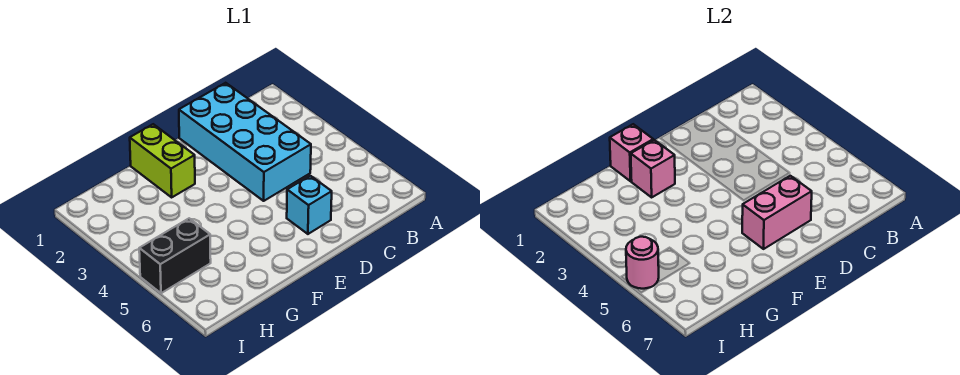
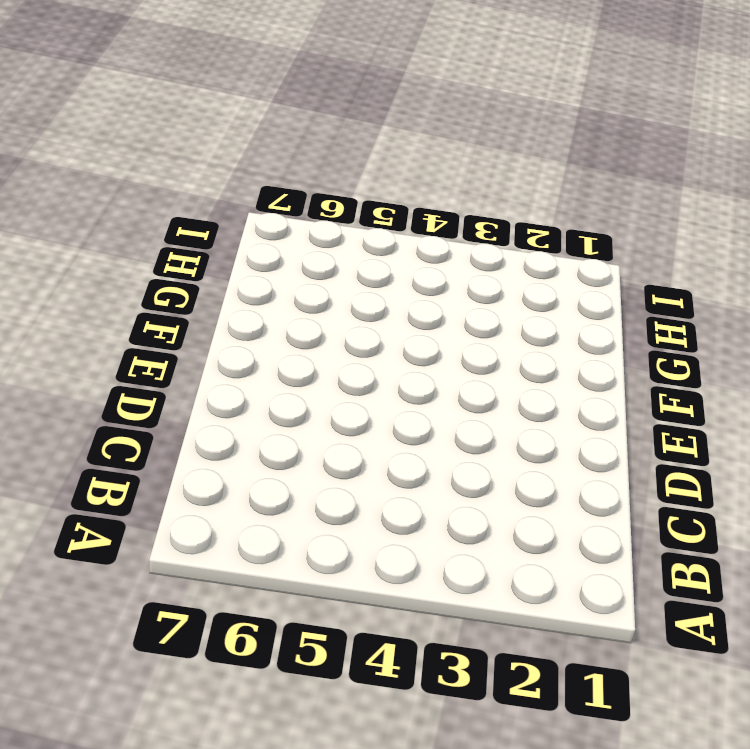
none -> cyan 2x4 brick [179,83,311,201]
none -> cyan 1x1 brick [287,176,332,234]

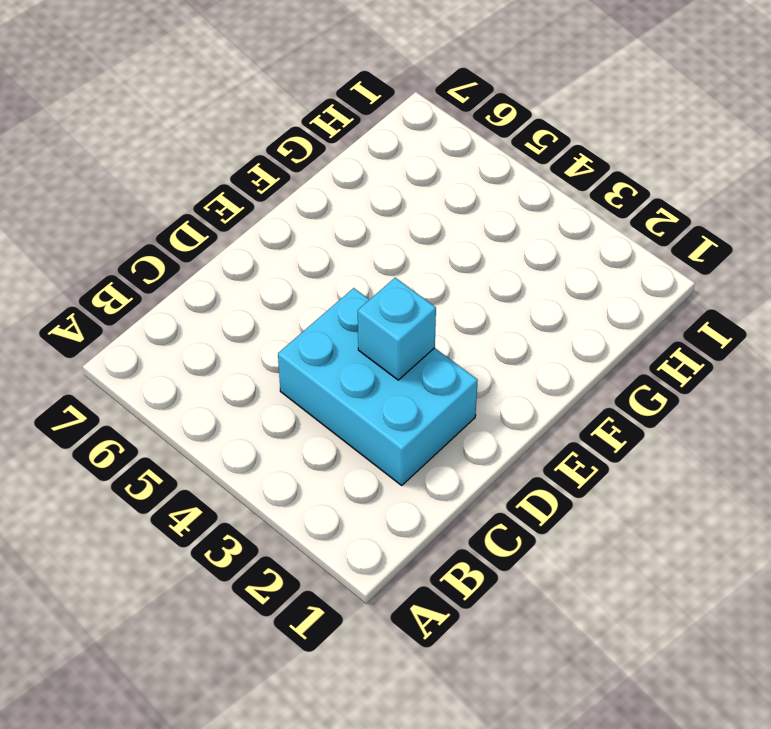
cyan 2x3 brick [278,288,478,485] -> cyan 2x4 brick [179,83,311,201]
cyan 1x1 brick [358,278,436,380] -> cyan 1x1 brick moved to [287,176,332,234]
none -> lime 1x2 brick [130,124,195,197]
none -> black 1x2 brick [139,218,211,293]

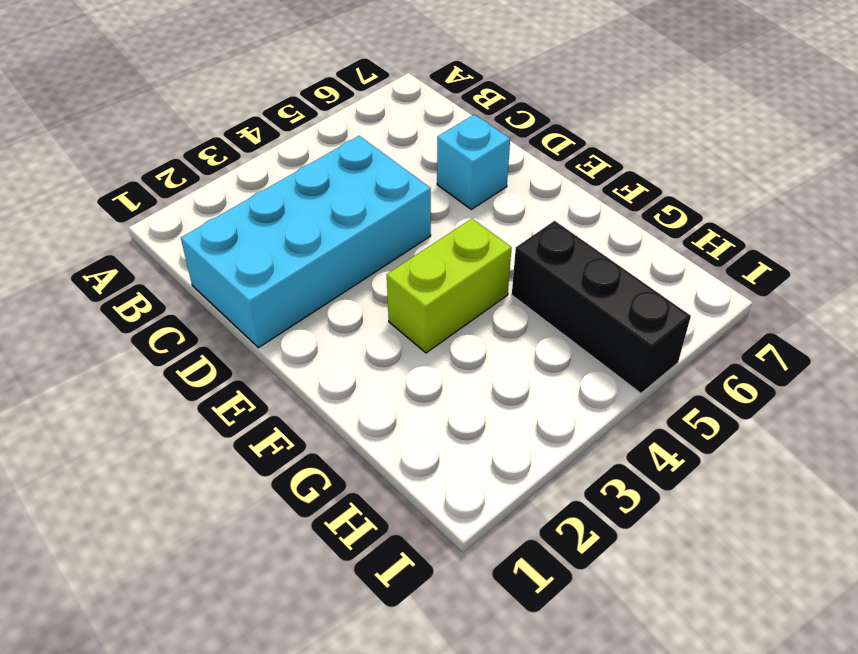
lime 1x2 brick [387,219,512,353] -> lime 1x2 brick moved to [130,124,195,197]
black 1x3 brick [512,221,691,393] -> black 1x2 brick [139,218,211,293]
none -> pink 1x2 brick [742,176,812,249]
none -> pink 1x1 brick [610,124,653,181]

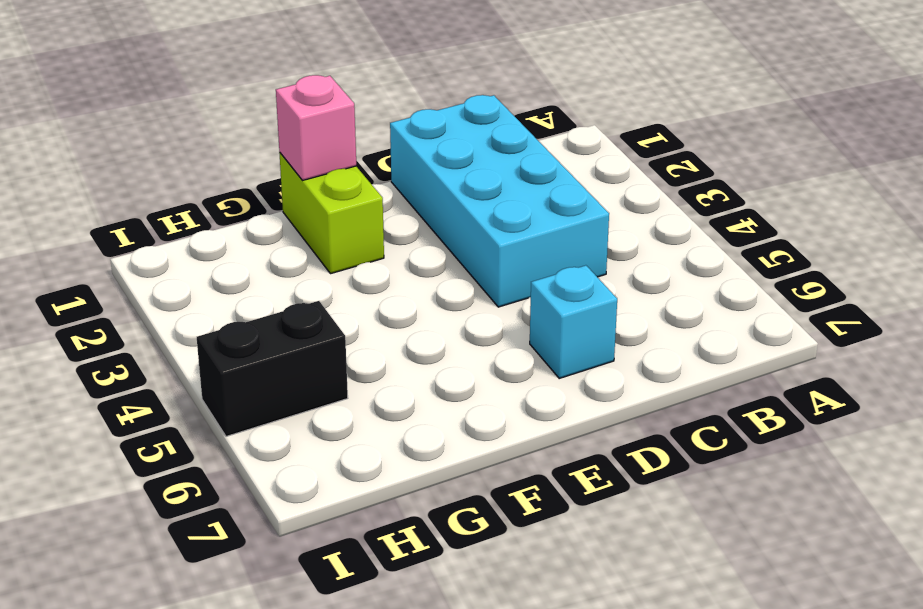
none -> pink 1x2 brick [742,176,812,249]
none -> pink 1x1 brick [631,140,675,197]

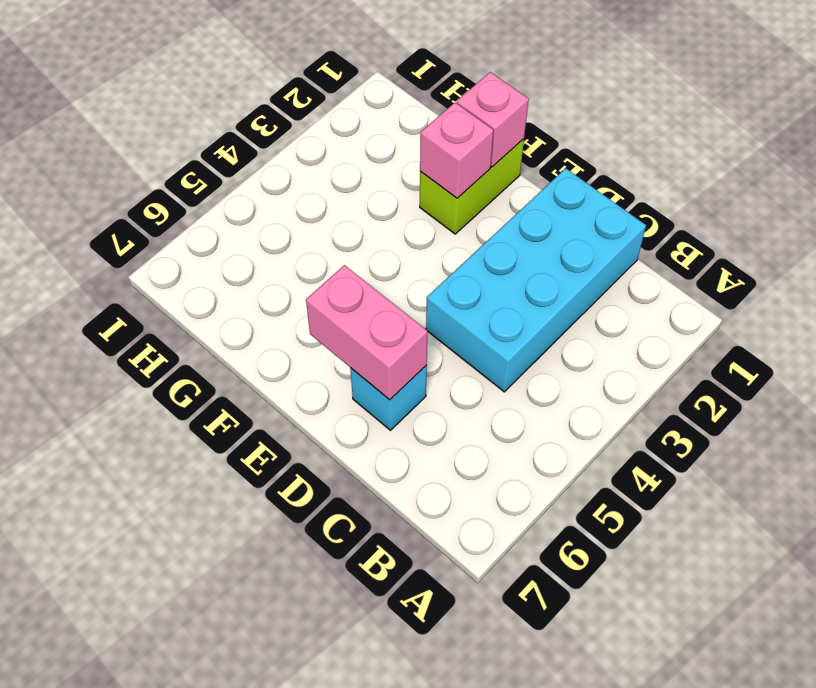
none -> black 1x2 brick [139,218,211,293]
none -> pink 1x1 round brick [626,237,659,289]

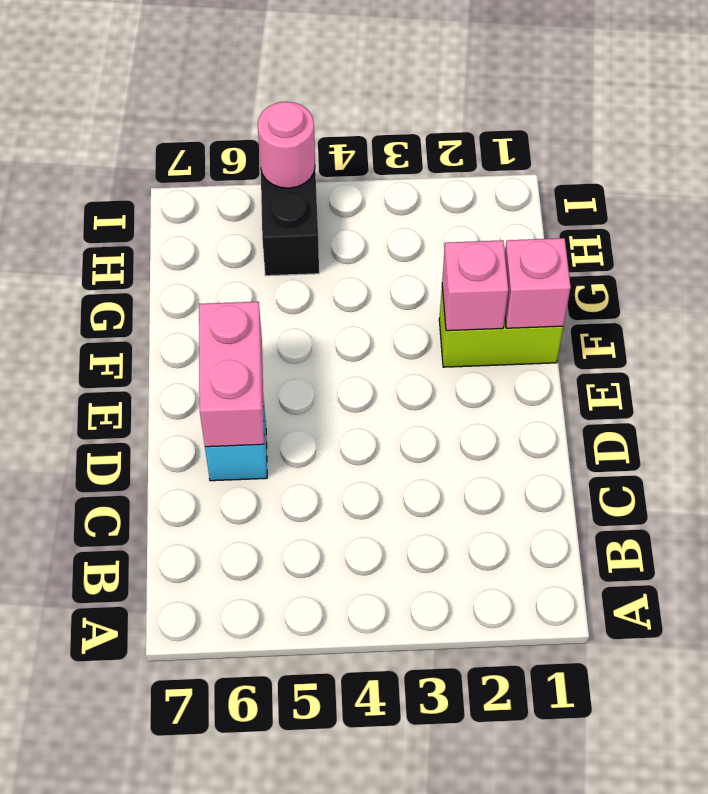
none -> cyan 2x4 brick [179,83,311,201]

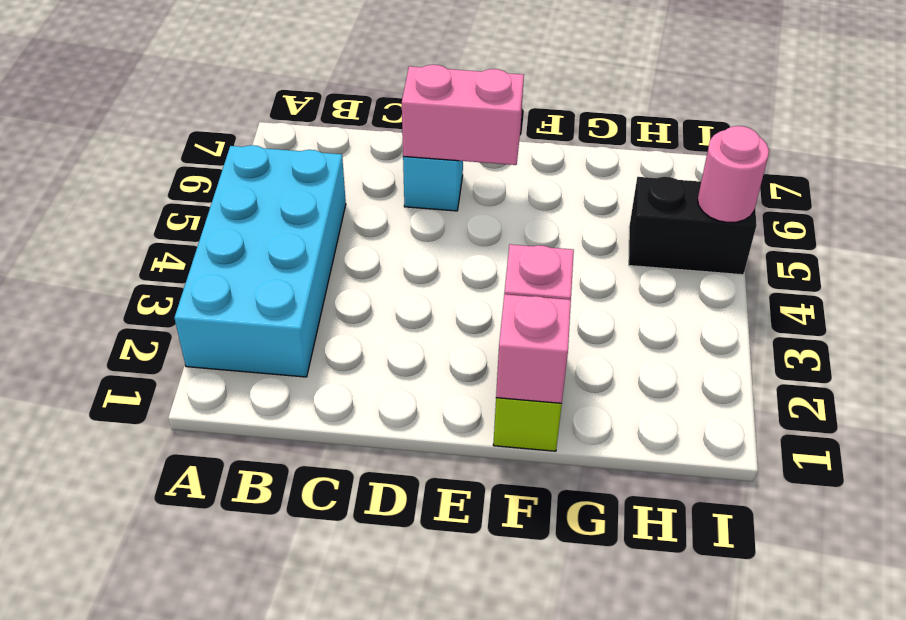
cyan 2x4 brick [174,145,346,377] -> cyan 2x4 brick moved to [179,83,311,201]

